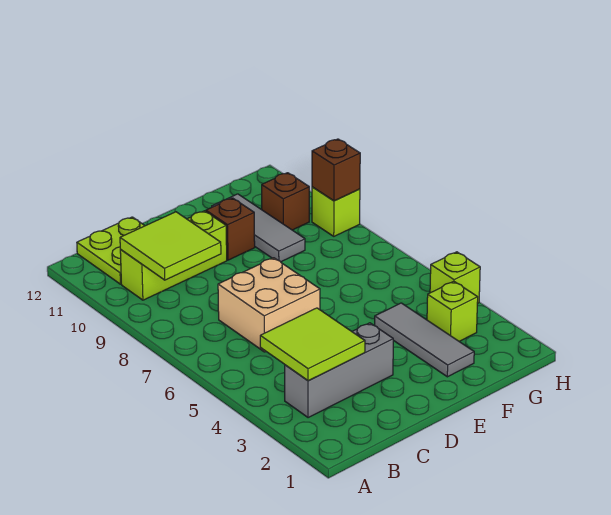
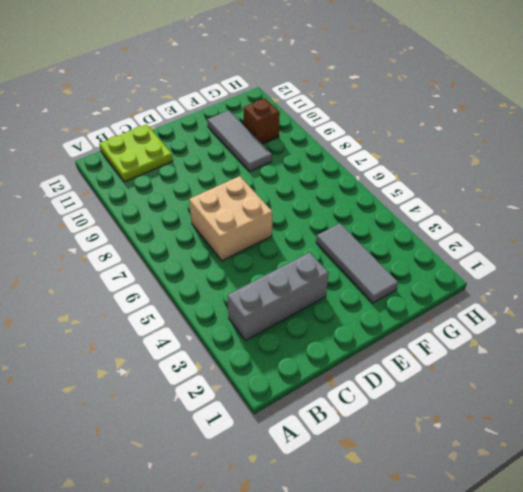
none -> lime 1x3 brick [120,211,227,300]
none -> brown 1x1 brick [206,198,255,260]
none -> lime 1x1 brick [427,281,478,342]

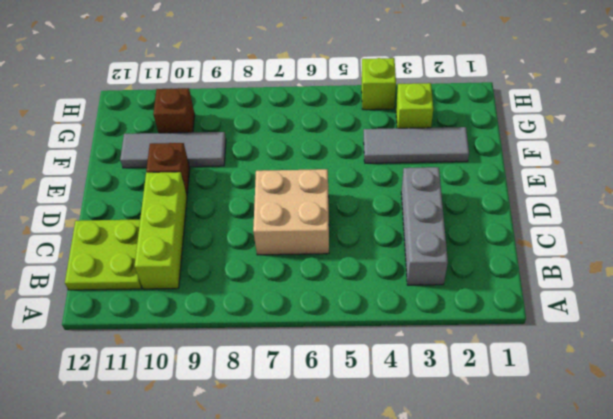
none -> lime 1x1 brick [312,187,360,236]
none -> lime 2x2 tile [260,308,365,381]
none -> lime 2x2 tile [120,212,221,280]

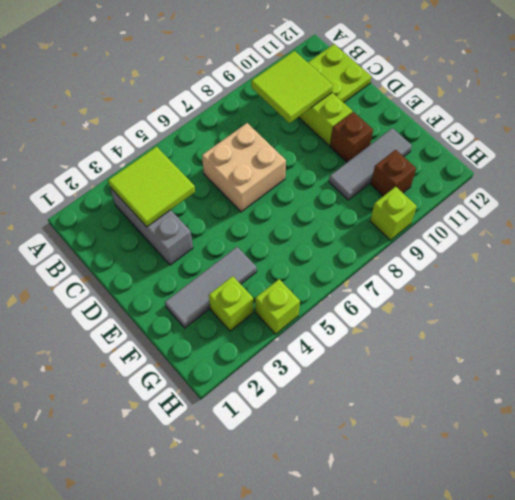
none -> brown 1x1 brick [312,139,360,201]

